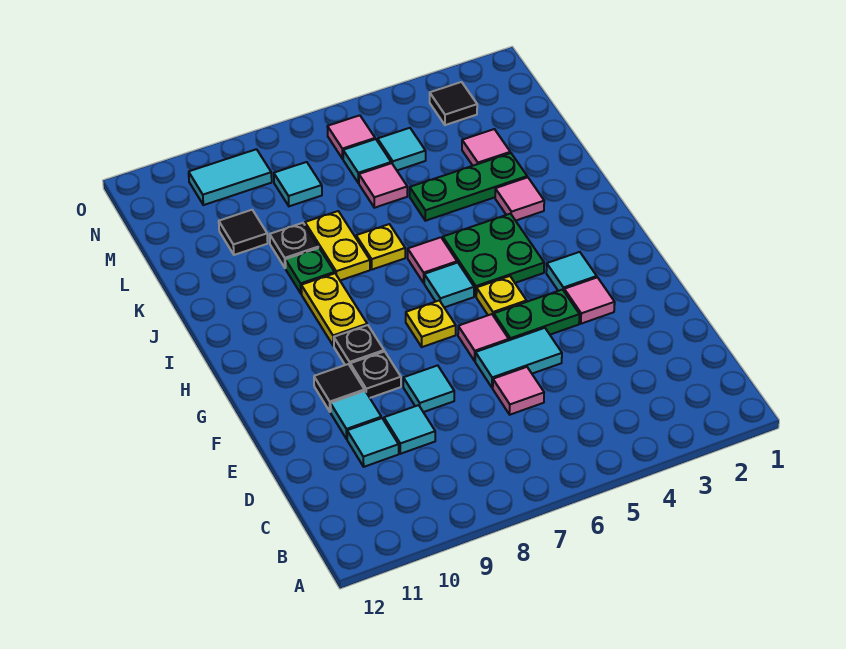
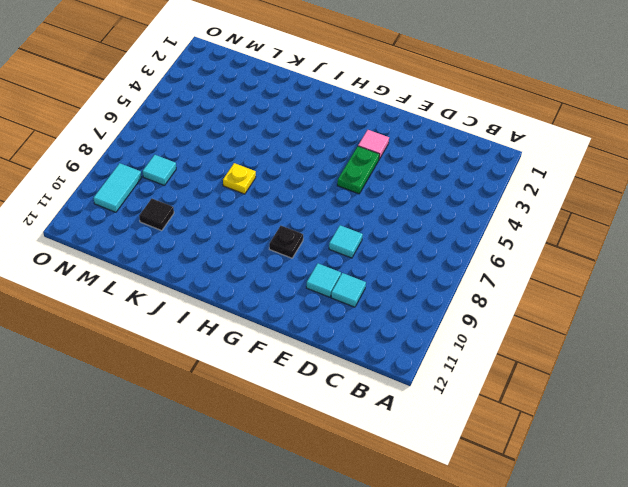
none -> pink 1x1 tile [493,367,544,415]
none -> cyan 1x1 tile [384,405,435,454]
none -> cyan 1x2 tile [475,328,562,388]
none -> pink 1x1 tile [458,314,509,361]

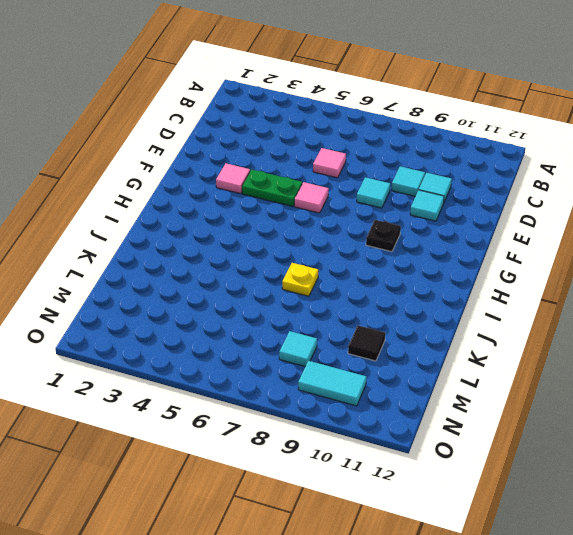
none -> cyan 1x2 tile [475,328,562,388]
none -> black 1x1 plate [350,351,401,398]
none -> black 1x1 tile [314,364,364,412]
none -> cyan 1x1 tile [546,252,597,291]

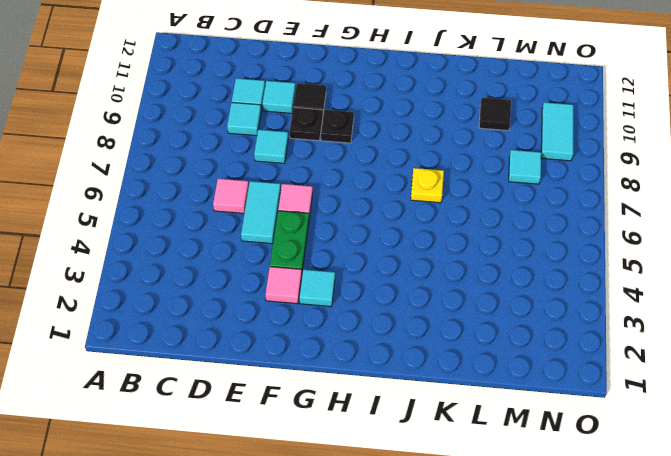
none -> yellow 1x1 plate [476,276,527,316]
none -> yellow 1x1 plate [406,300,456,347]
none -> green 2x2 plate [443,214,544,296]
none -> cyan 1x1 tile [424,263,474,307]

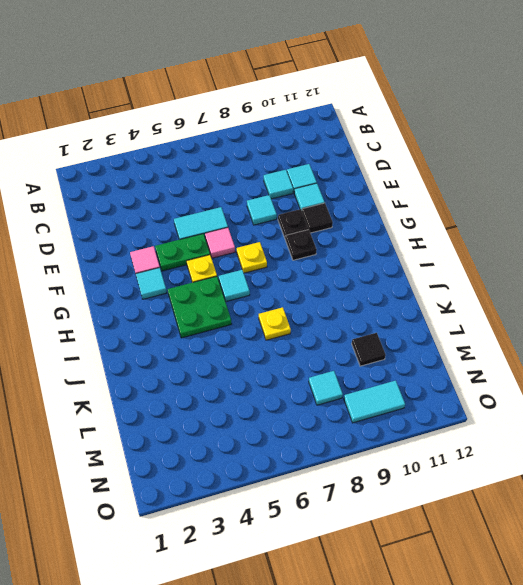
none -> pink 1x1 tile [493,367,544,415]
none -> yellow 1x2 plate [301,273,367,346]
none -> pink 1x1 tile [408,237,457,283]
none -> pink 1x1 tile [495,177,544,221]

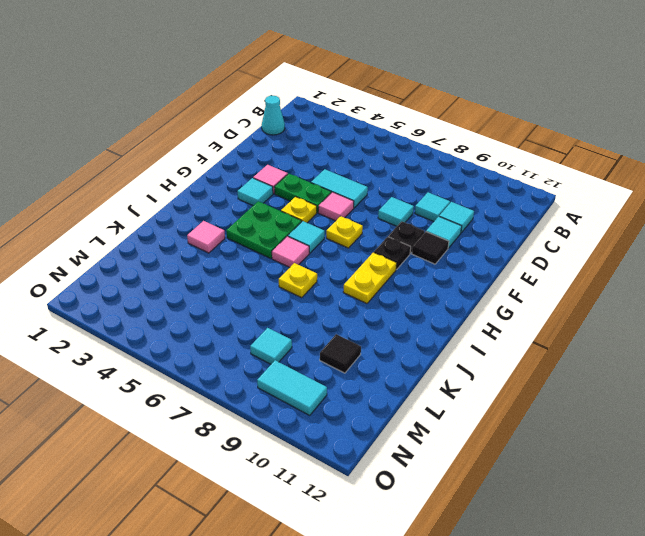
cyan 1x1 cone [262,96,285,135] -> none
none -> pink 1x1 tile [493,367,544,415]
none -> yellow 1x2 plate [305,211,370,280]
none -> green 1x1 plate [285,248,335,294]
none -> green 1x3 plate [410,153,527,221]

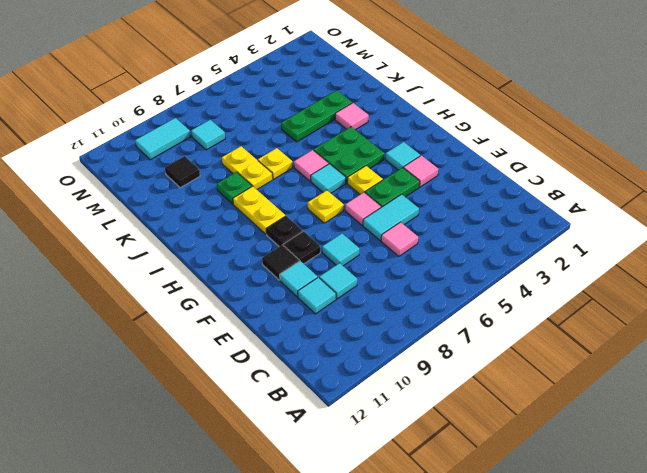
none -> black 1x1 plate [270,223,318,268]
none -> pink 1x1 tile [462,129,510,166]
none -> pink 1x1 tile [359,163,407,208]
none -> cyan 1x1 tile [378,128,426,170]

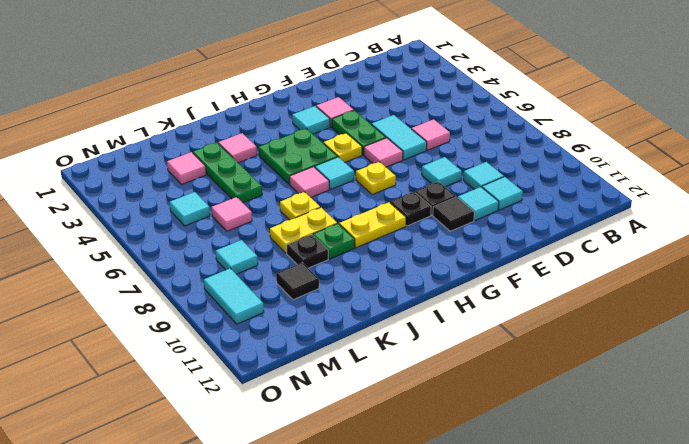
none -> cyan 1x1 tile [343,139,391,183]
none -> black 1x1 tile [430,82,477,125]
none -> pink 1x1 tile [327,115,375,159]

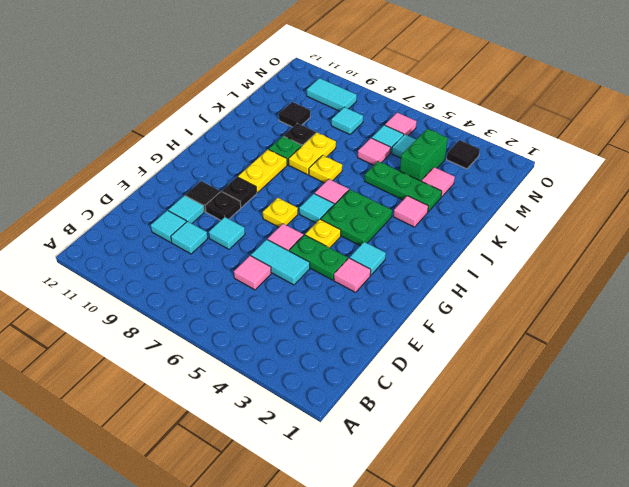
green 1x2 brick [400,129,448,181] -> none

